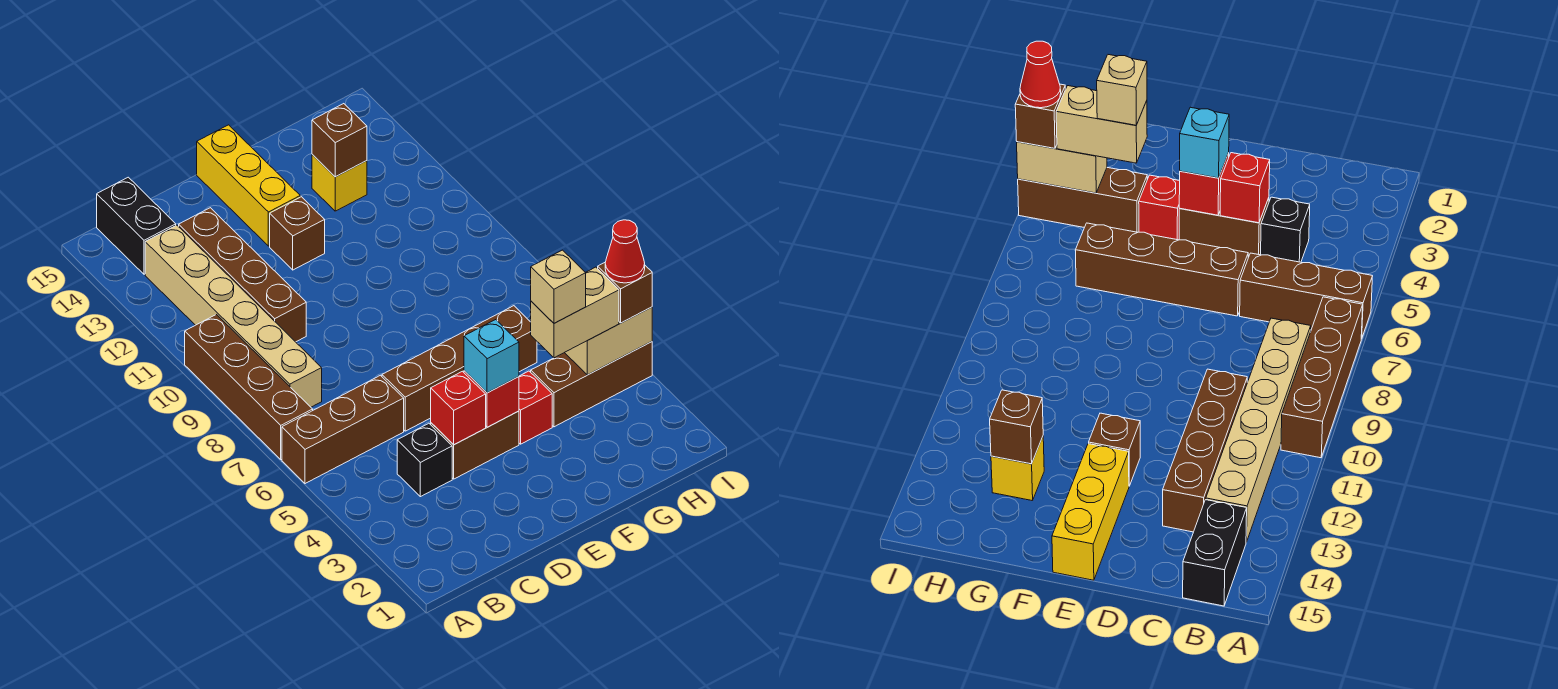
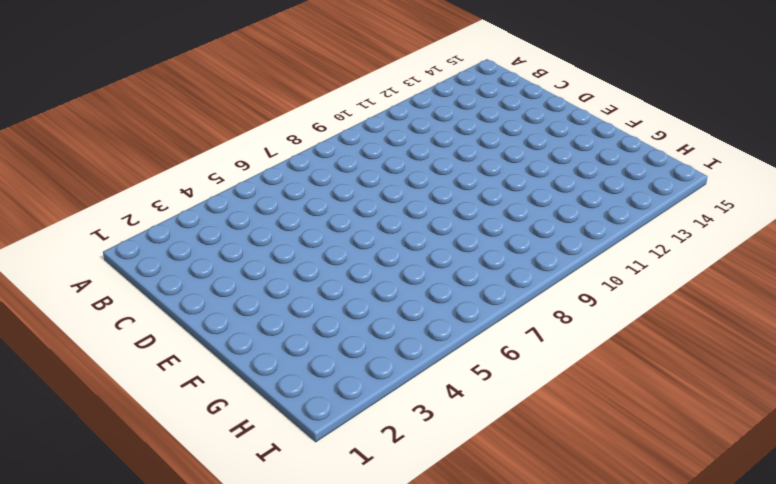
none -> brown 1x3 brick [282,375,404,484]
none -> brown 1x4 brick [185,315,313,459]
none -> tan 1x6 brick [145,225,322,407]

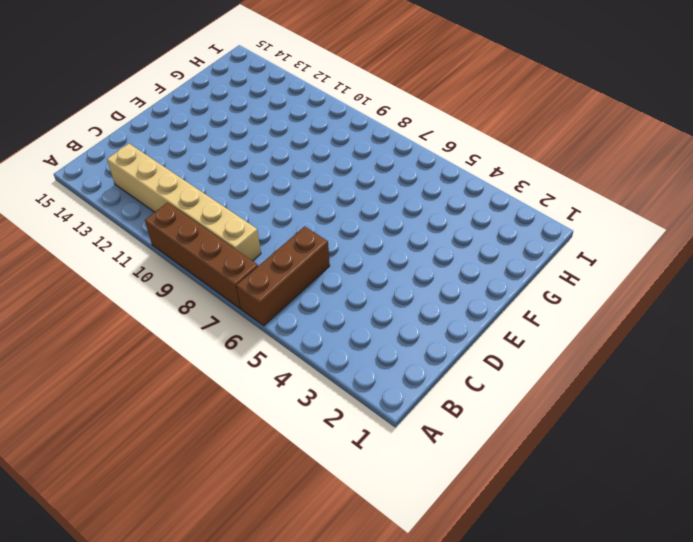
none -> black 1x2 brick [97,177,176,274]
none -> black 1x1 brick [397,423,452,497]
none -> brown 1x4 brick [179,208,306,342]

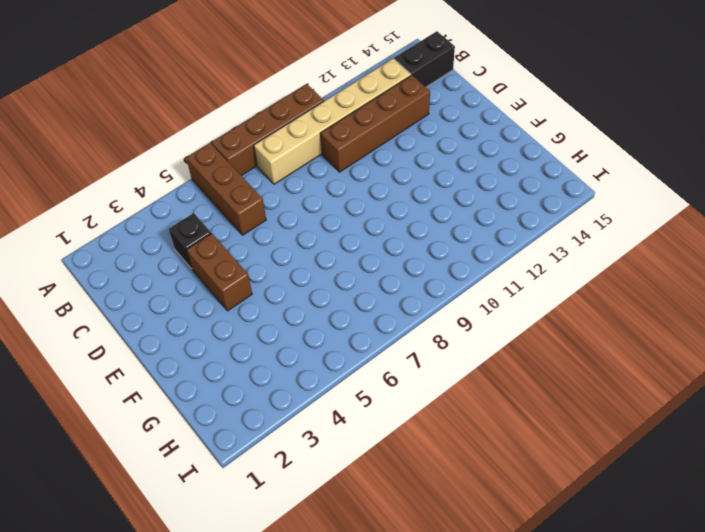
none -> brown 1x4 brick [382,306,537,431]
none -> brown 1x1 brick [270,197,325,270]
none -> yellow 1x3 brick [197,125,300,246]

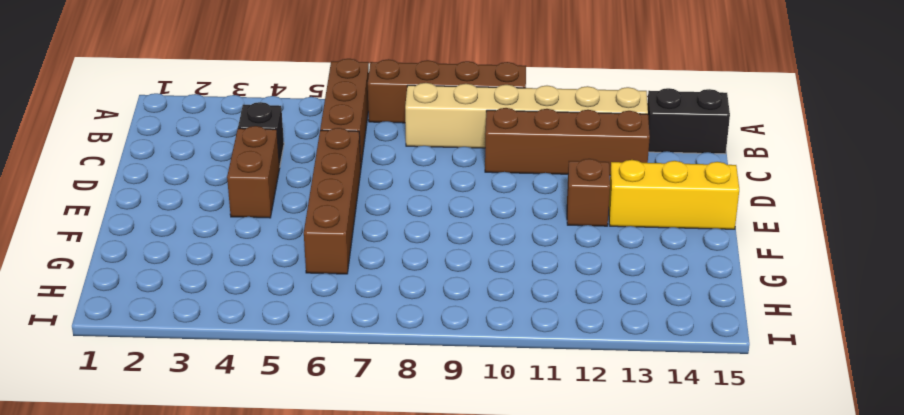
none -> red 1x1 brick [519,371,552,444]
none -> brown 1x3 brick [531,342,652,427]
none -> yellow 1x1 brick [312,154,367,211]

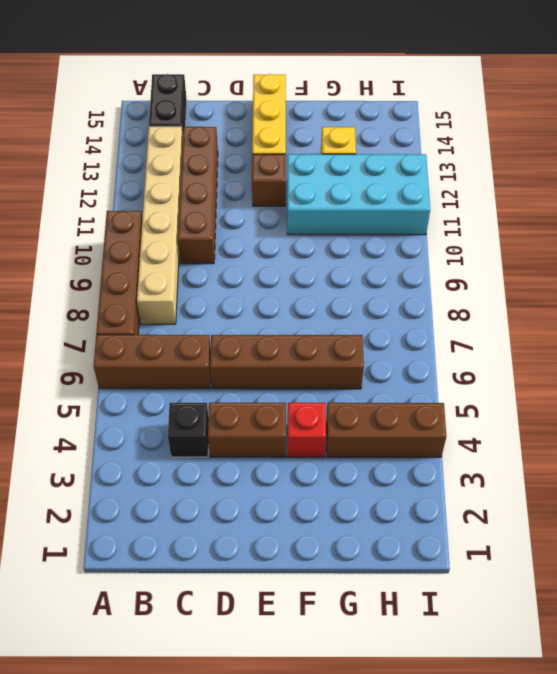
cyan 2x4 brick [287,154,430,235] -> none
none -> red 1x1 brick [431,371,486,445]
none -> red 1x1 brick [464,371,519,427]
none -> brown 1x1 brick [312,104,367,177]

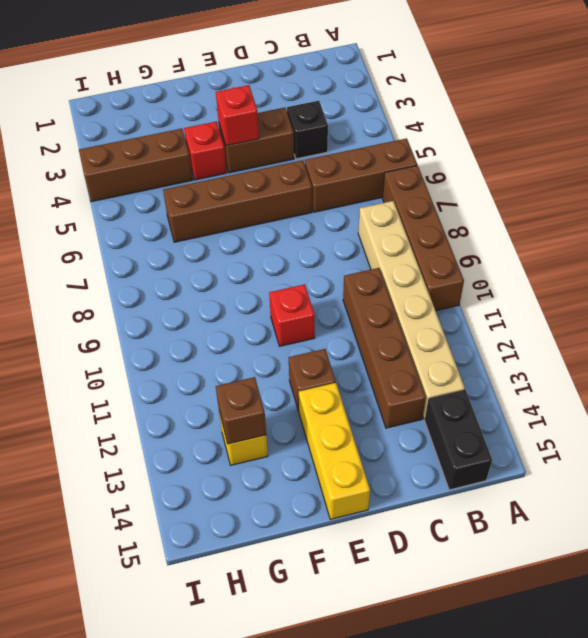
red 1x1 brick [269,284,315,346] -> red 1x1 brick moved to [431,371,486,445]
none -> tan 1x2 brick [565,307,652,375]
none -> cyan 1x1 brick [464,320,519,393]
none -> tan 1x2 brick [531,267,619,358]

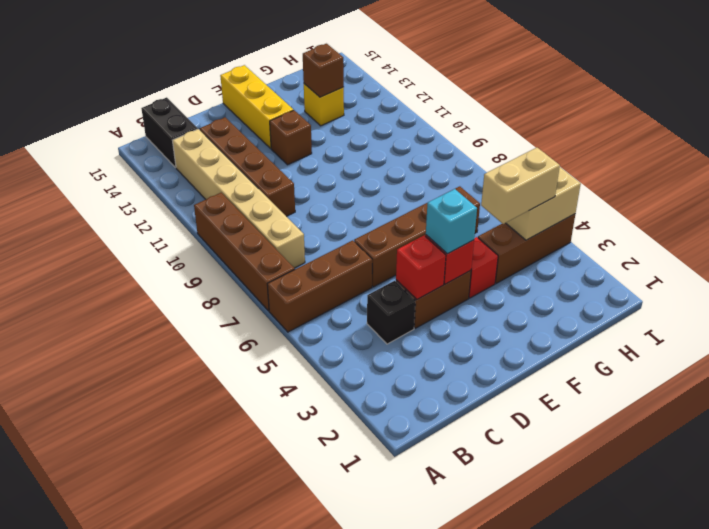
none -> brown 1x1 brick [598,263,652,323]
none -> tan 1x1 brick [531,250,586,323]
none -> red 1x1 cone [605,220,645,283]

